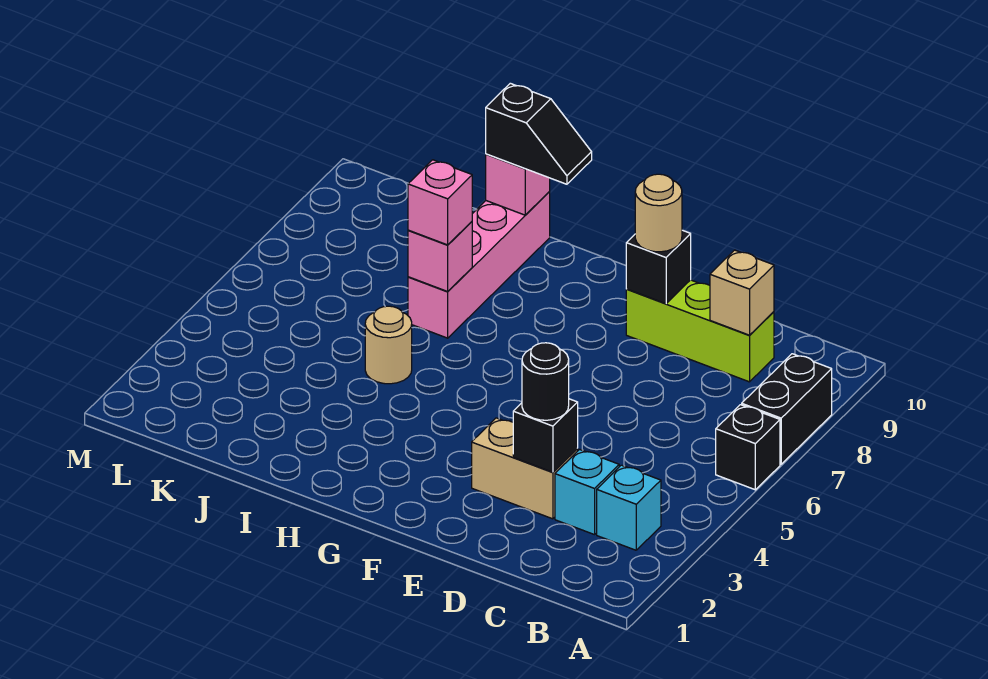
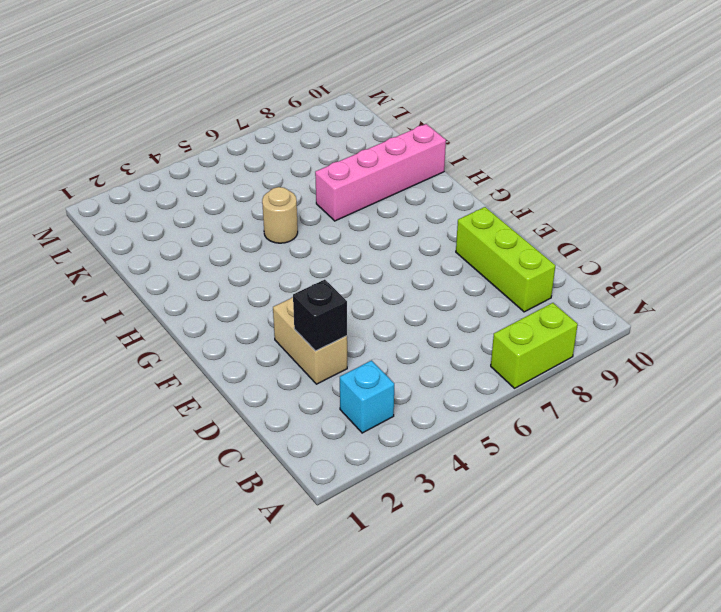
lime 1x2 brick [491,303,578,388] -> black 1x2 brick [742,354,832,464]
none -> black 1x1 brick [716,405,780,490]
none -> cyan 1x1 brick [555,449,619,535]
none -> tan 1x1 brick [710,250,774,335]

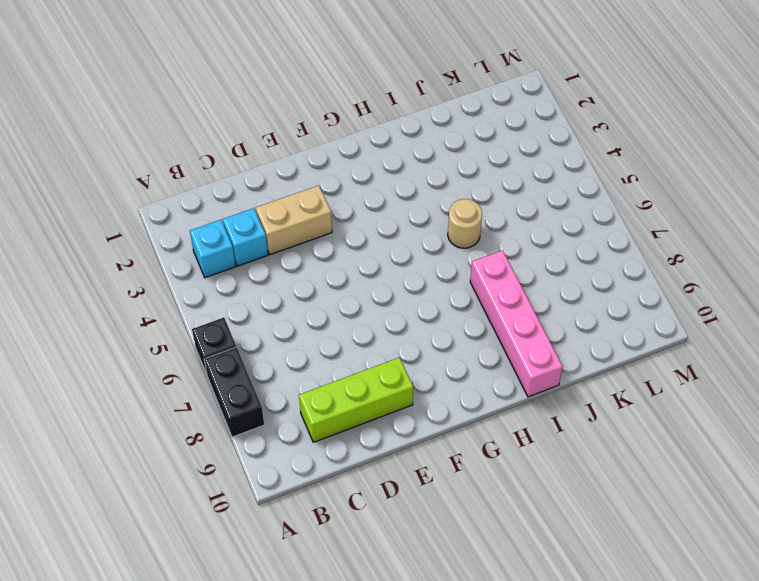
none -> tan 1x1 brick [710,250,774,335]
none -> black 1x1 brick [513,399,578,472]
none -> black 1x1 brick [626,230,691,304]

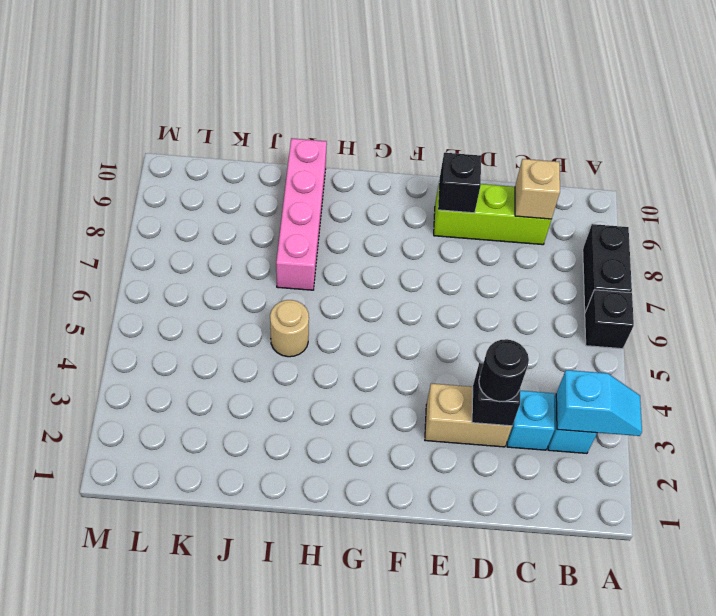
cyan 1x2 slope [556,370,642,436] -> none
none -> pink 1x1 brick [408,222,472,291]
none -> pink 1x1 brick [486,154,550,215]
none -> tan 1x1 round brick [635,174,682,252]

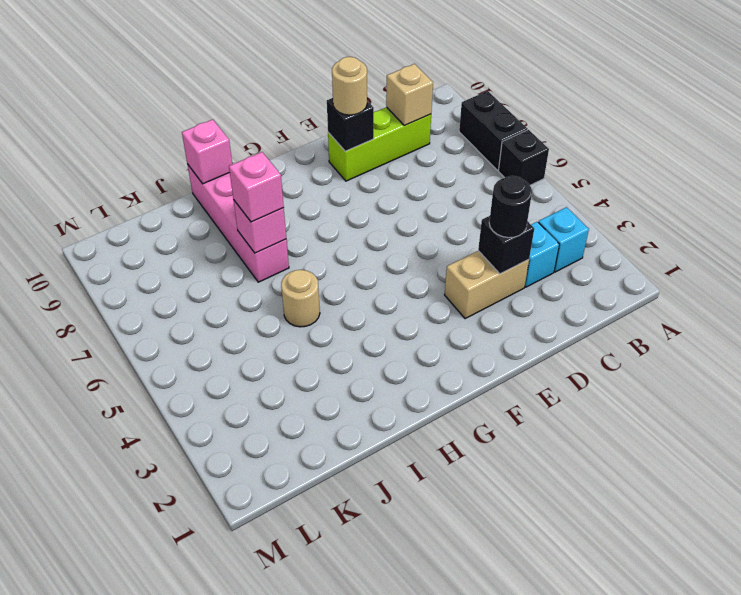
none -> black 1x2 slope [486,83,592,184]

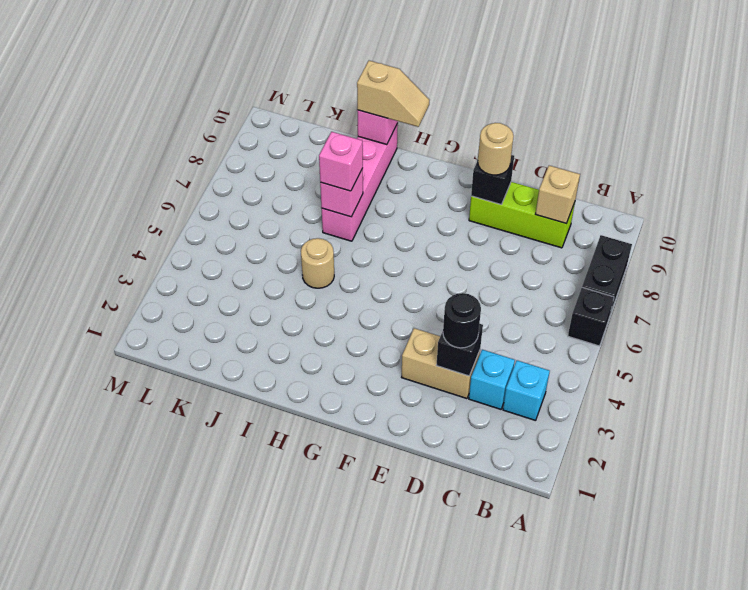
tan 1x2 slope [357,61,429,127] -> black 1x2 slope [486,83,592,184]

